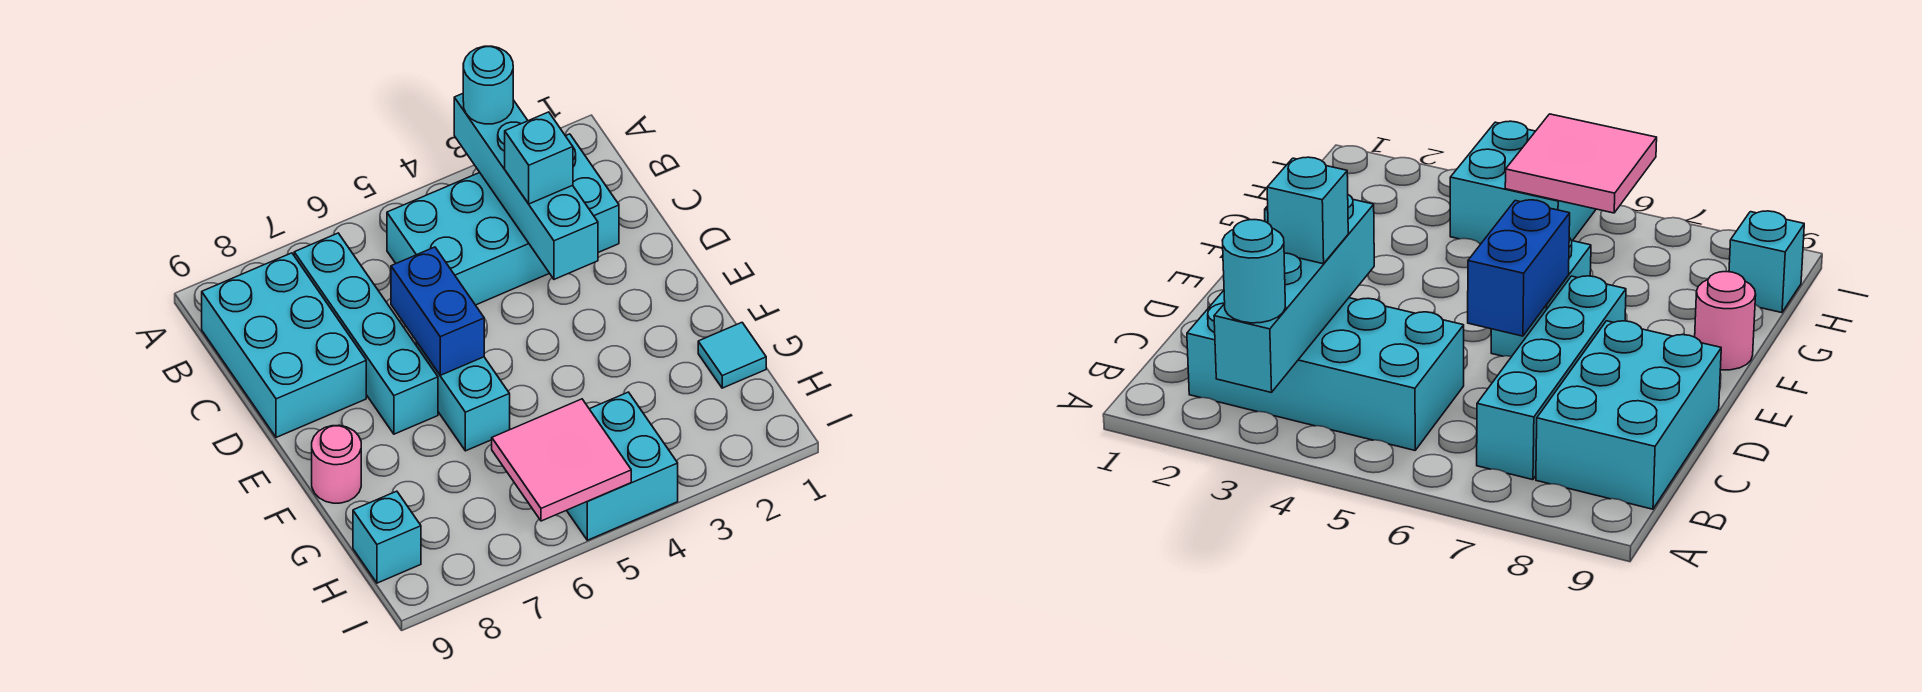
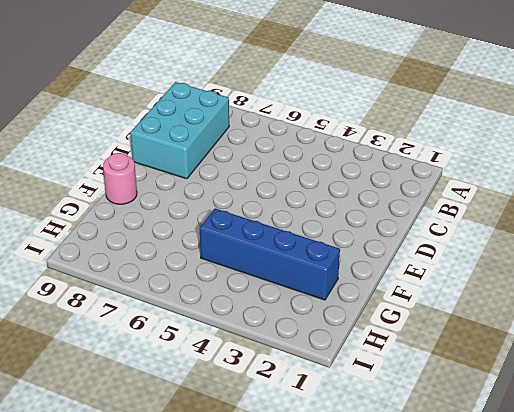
blue 1x4 brick [200,209,340,300] -> none
none -> cyan 2x4 brick [387,134,619,305]
none -> cyan 1x4 brick [294,233,438,434]
none -> cyan 1x2 brick [416,342,510,451]

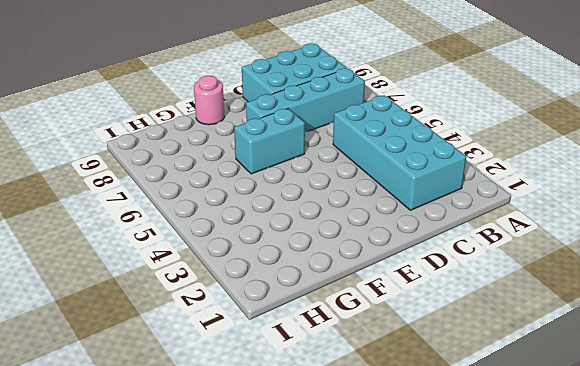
none -> cyan 1x1 tile [698,323,766,388]
none -> cyan 2x2 brick [567,392,678,540]
none -> cyan 1x1 brick [353,491,421,583]

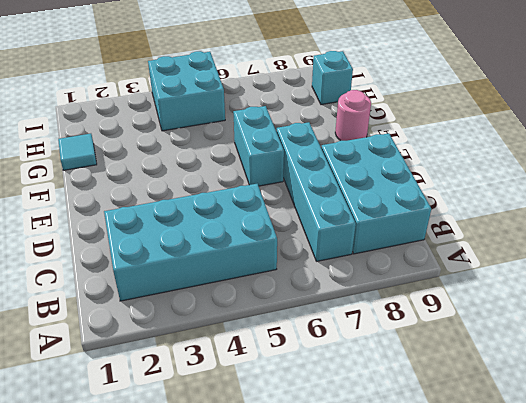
none -> cyan 1x4 brick [454,94,598,279]
none -> blue 1x2 brick [391,247,484,375]
none -> pink 2x2 tile [492,399,631,521]

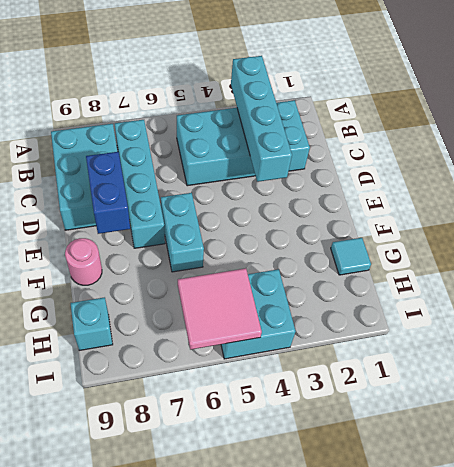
blue 1x2 brick [86,152,130,234] -> blue 1x2 brick moved to [391,247,484,375]
none -> cyan 1x1 round brick [463,46,513,124]
none -> cyan 1x1 brick [505,112,573,204]

